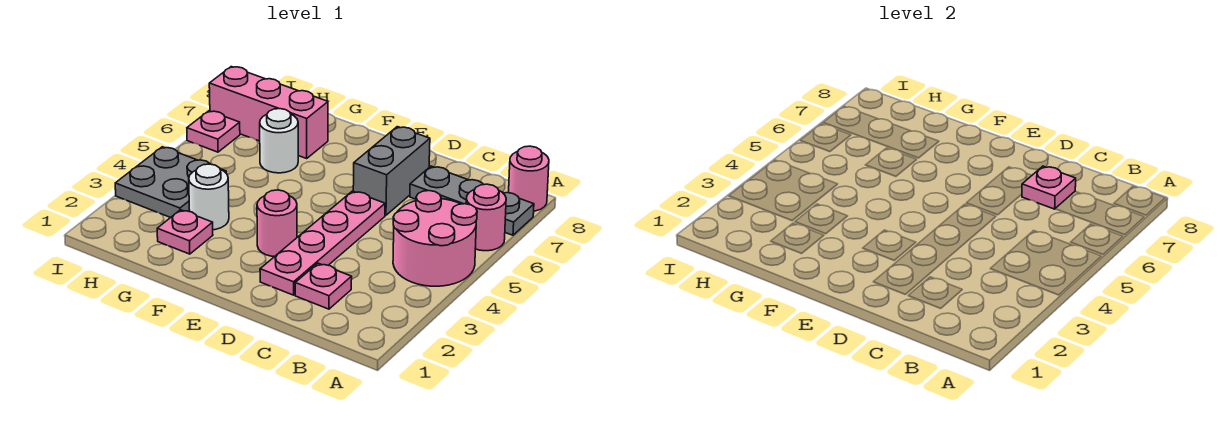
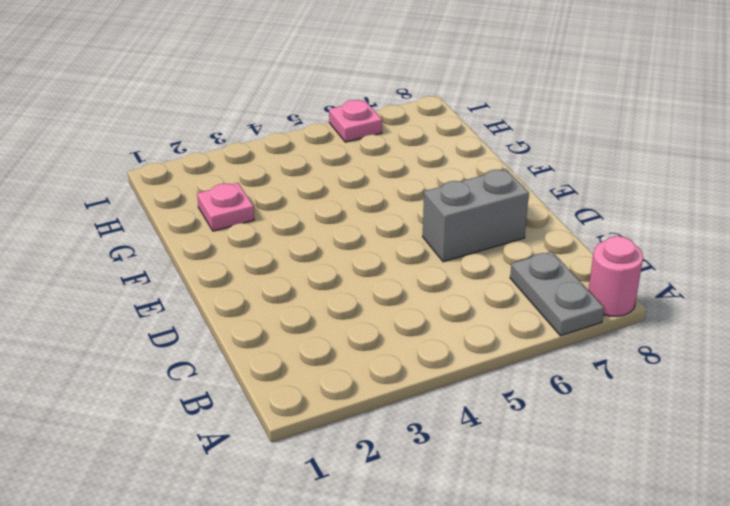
grey 1x2 plate [510,251,604,336] -> grey 1x3 plate [410,166,534,235]
none -> pink 2x2 round brick [393,191,477,286]
none -> pink 1x1 round brick [466,184,506,251]
none -> pink 1x1 plate [295,263,352,309]

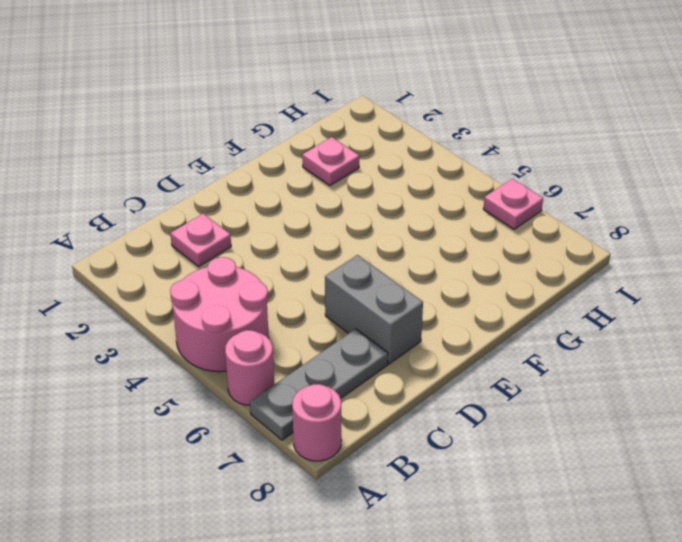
none -> pink 1x4 plate [260,191,385,295]
none -> pink 1x1 round brick [257,190,297,257]
none -> white 1x1 round brick [189,164,229,230]

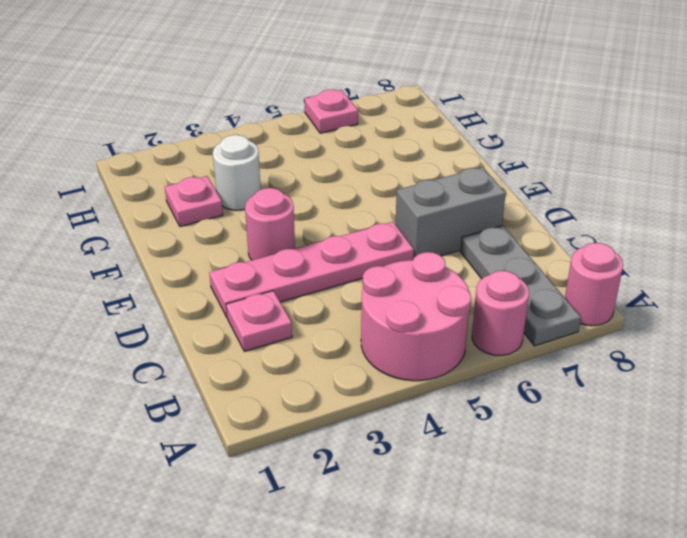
none -> white 1x1 round brick [260,109,298,173]
none -> pink 1x3 brick [209,67,328,158]
none -> grey 2x2 plate [115,147,226,218]

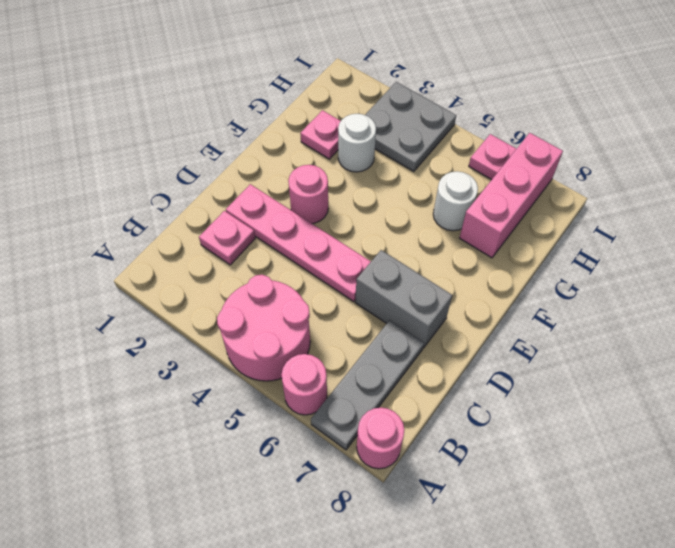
none -> pink 1x1 plate [1022,166,1076,209]

